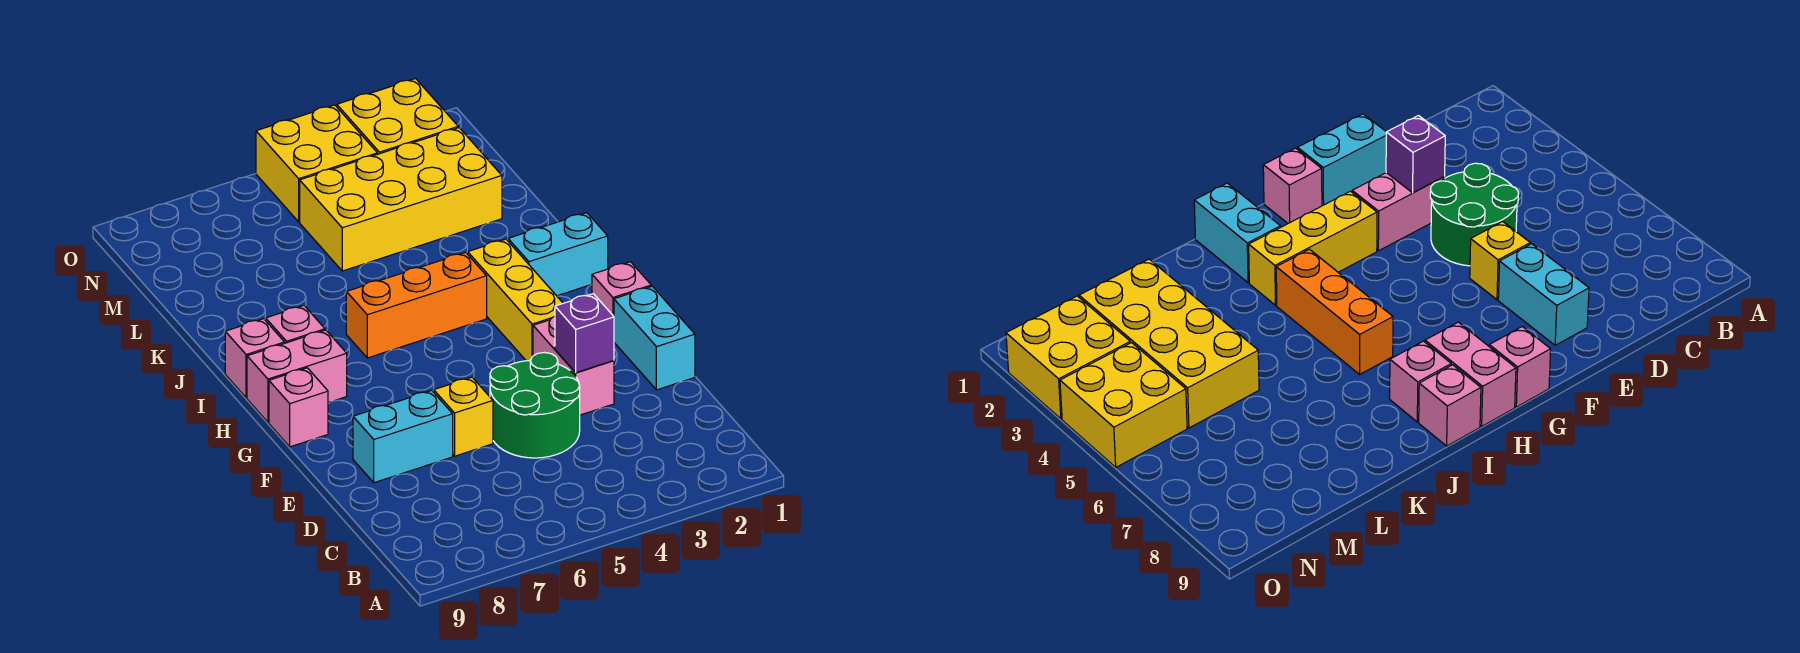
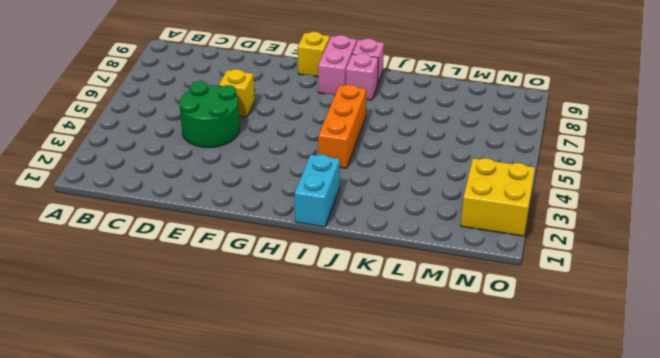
yellow 1x1 brick [298,32,330,77] -> pink 1x1 brick [269,368,328,447]
none -> cyan 1x2 brick [614,286,695,390]
none -> pink 1x2 brick [533,317,614,415]
none -> cyan 1x2 brick [353,390,453,483]

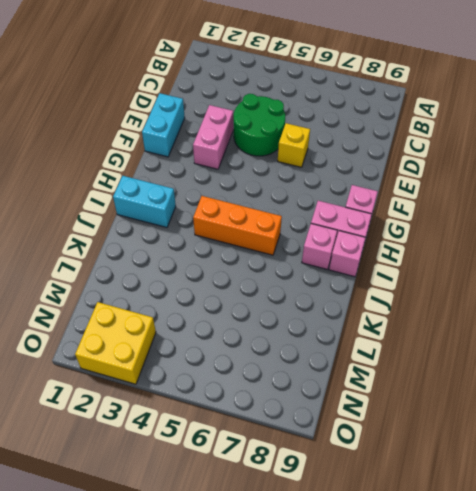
none -> cyan 1x2 brick [353,390,453,483]
none -> pink 1x1 brick [592,262,651,316]
none -> yellow 1x3 brick [468,239,563,361]

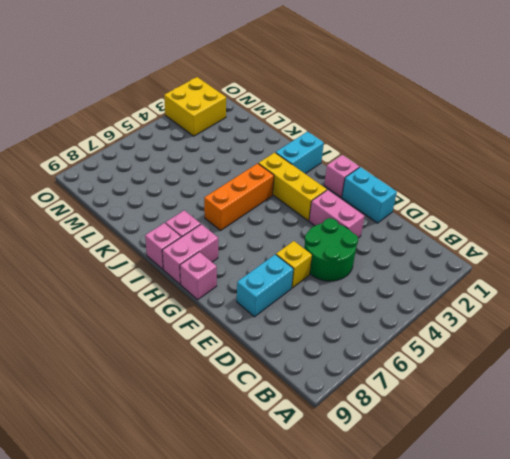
none -> yellow 2x4 brick [300,128,502,271]
none -> yellow 2x2 brick [256,105,377,222]
none -> purple 1x1 brick [555,294,614,373]

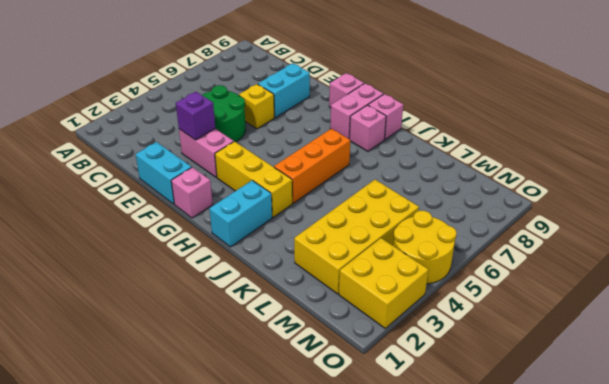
yellow 2x2 round brick [393,211,457,284] -> yellow 2x2 brick [256,105,377,222]

